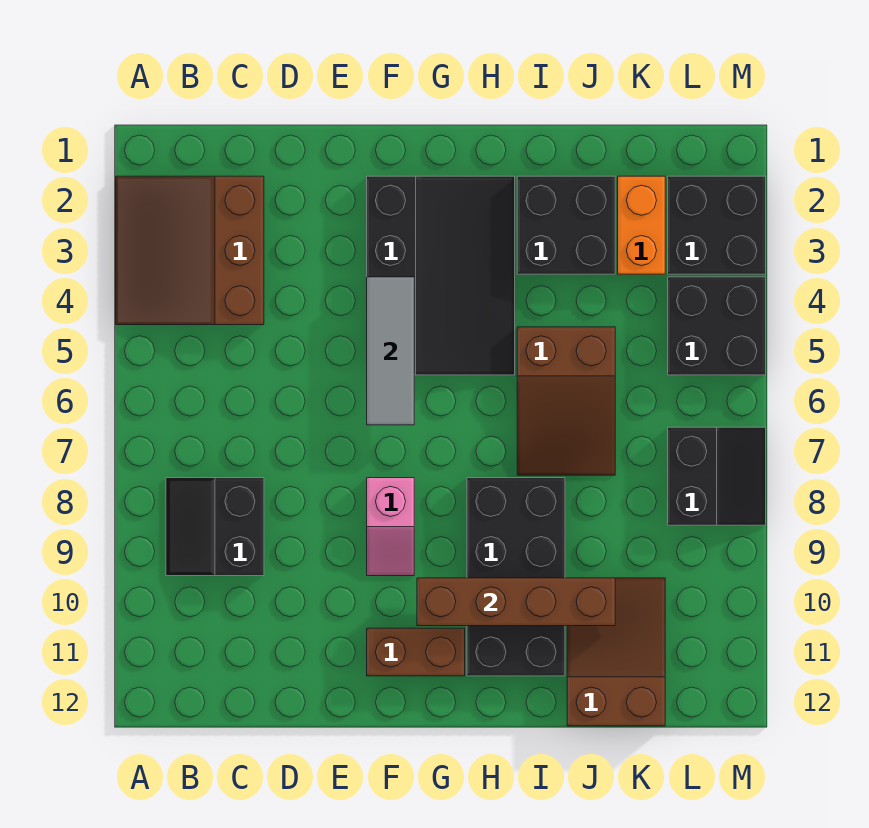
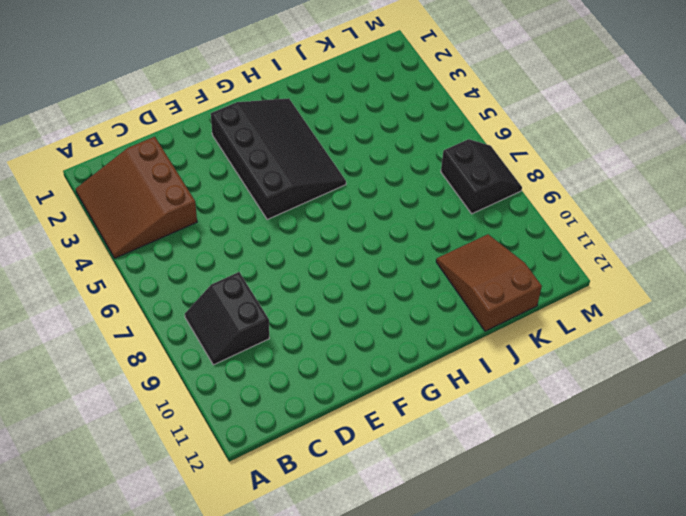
none -> pink 1x2 slope [367,478,414,576]
none -> brown 1x2 brick [367,628,465,676]
none -> black 2x4 brick [467,478,565,676]

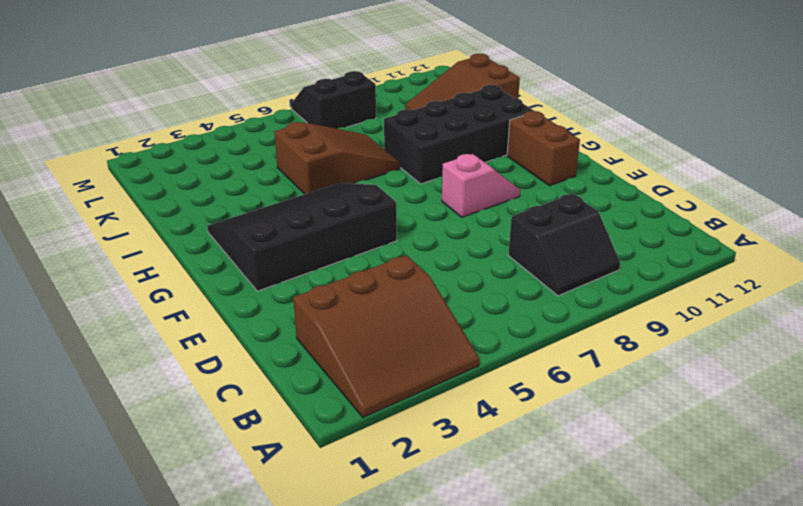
none -> black 2x2 brick [517,176,615,274]
none -> orange 1x2 brick [618,176,665,274]
none -> black 2x2 brick [668,176,766,274]

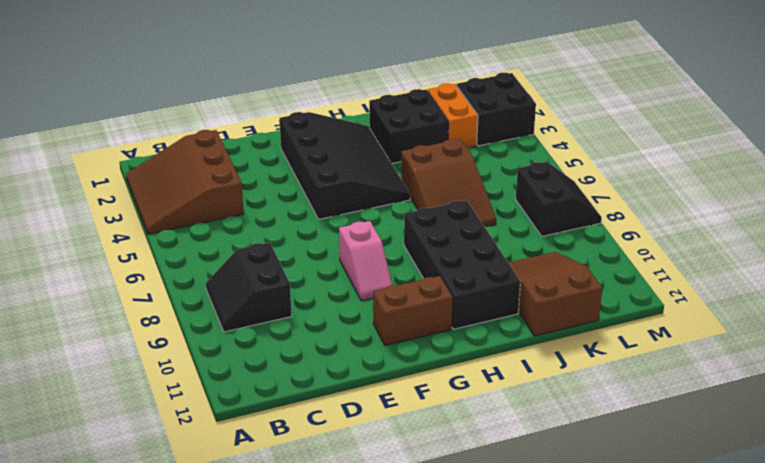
none -> black 2x2 brick [668,277,766,375]
none -> grey 1x3 tile [367,277,414,425]
none -> brown 1x4 brick [417,578,615,626]

